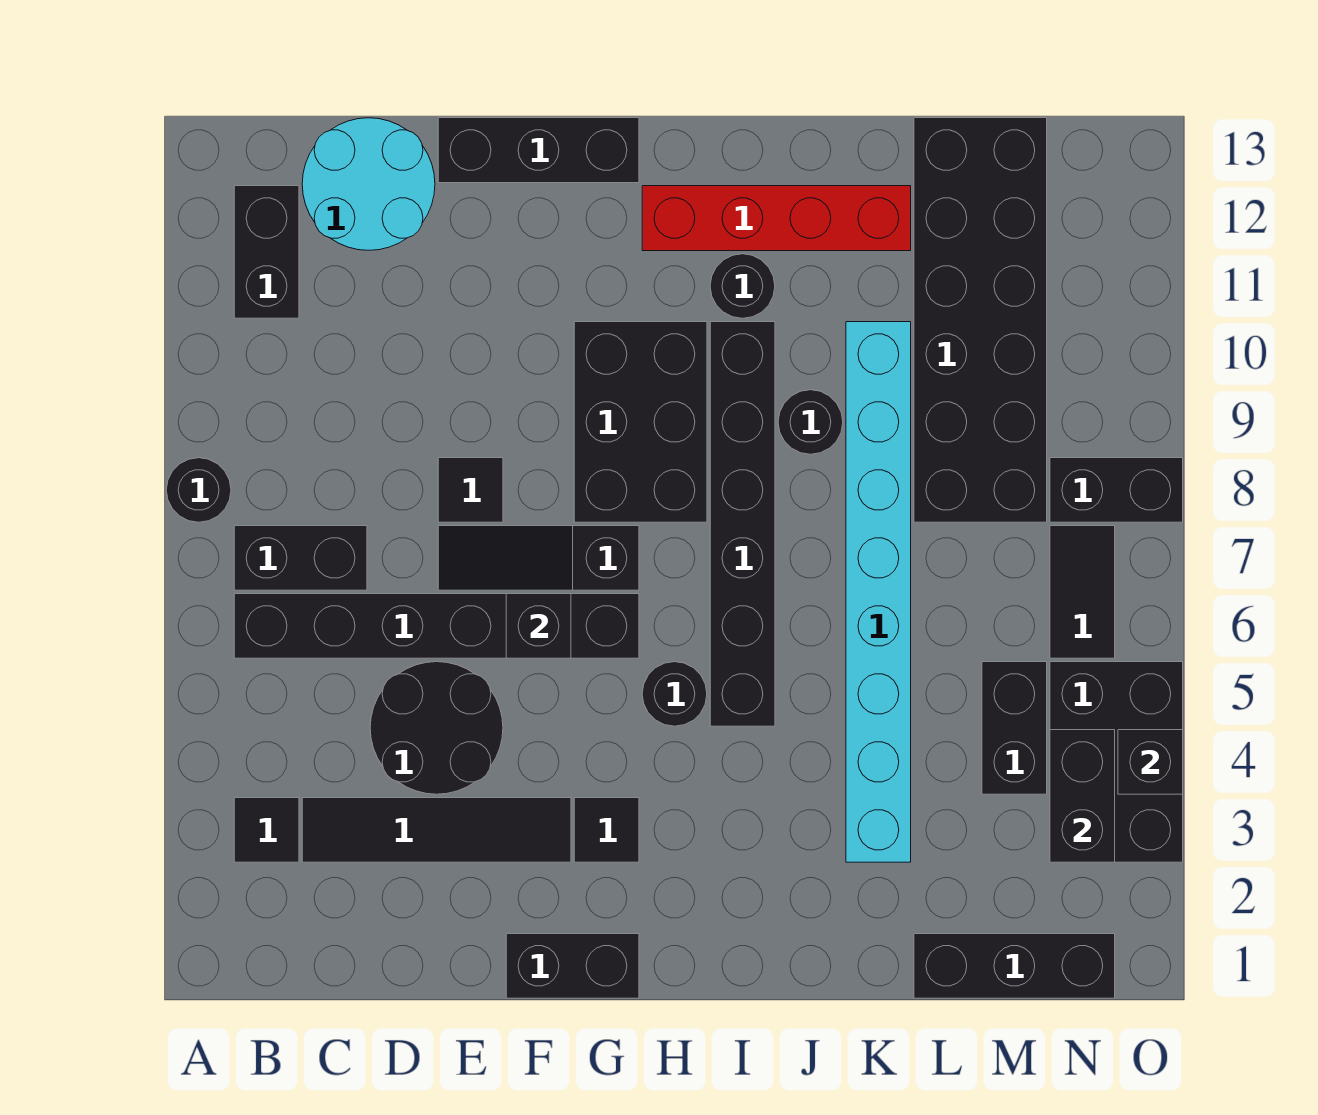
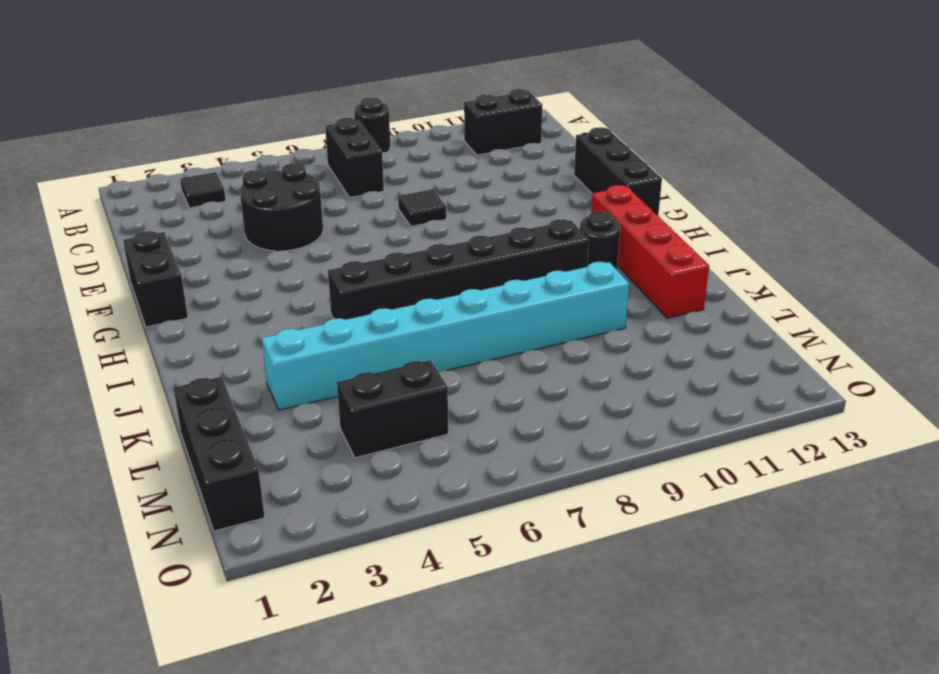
none -> black 1x6 brick [234,594,639,658]
none -> black 1x4 tile [302,798,571,862]
none -> cyan 2x2 round brick [302,118,435,250]

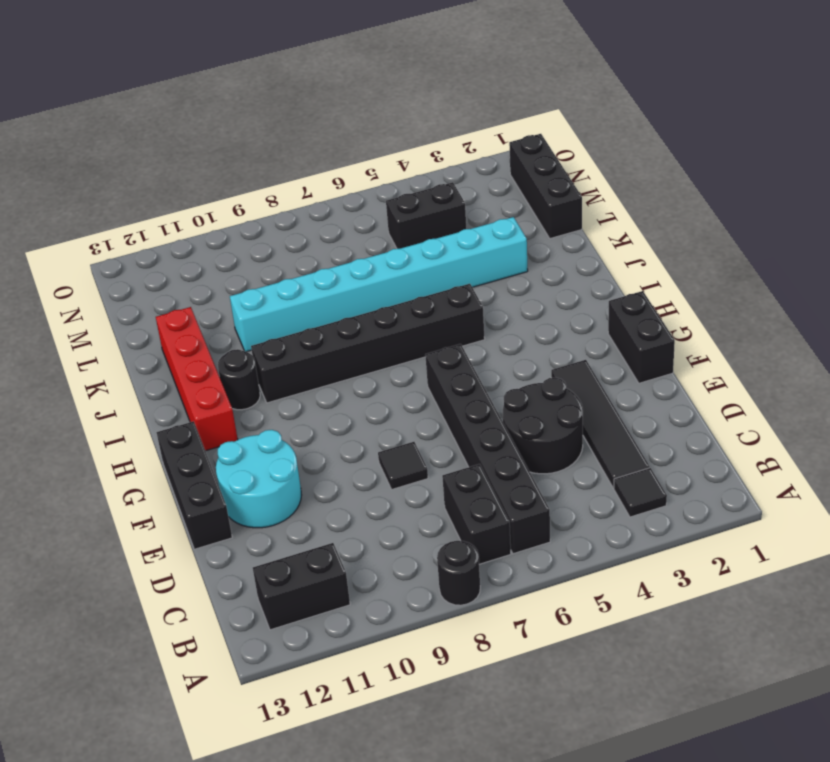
cyan 2x2 round brick [216,430,301,528] -> cyan 2x2 round brick moved to [302,118,435,250]
none -> black 1x3 slope [438,526,639,590]
none -> black 1x1 tile [574,798,639,862]
none -> black 2x3 brick [574,322,707,522]

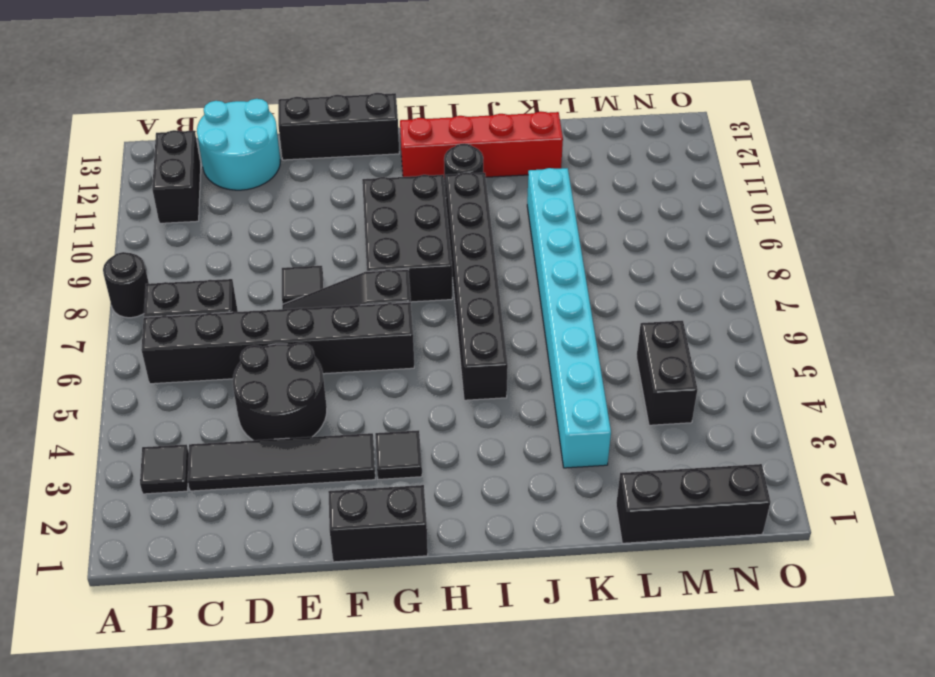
none -> black 1x1 round brick [642,662,707,726]
none -> black 1x1 round brick [778,390,843,454]
none -> black 2x6 brick [914,118,1047,522]

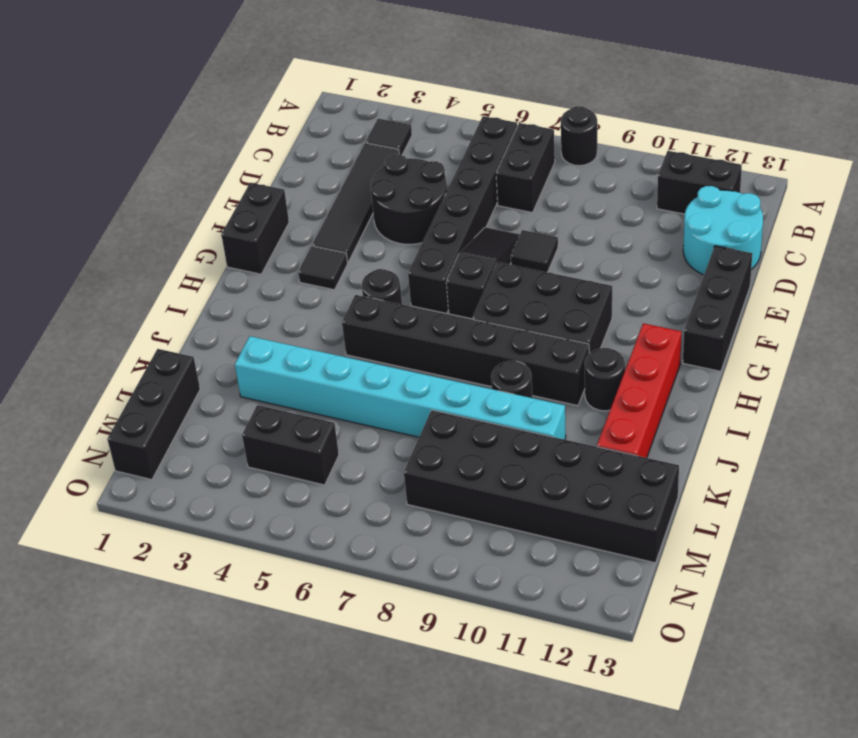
none -> black 2x3 brick [1050,662,1183,862]
none -> black 1x2 tile [1050,526,1115,658]
none -> black 1x2 brick [1050,458,1183,522]

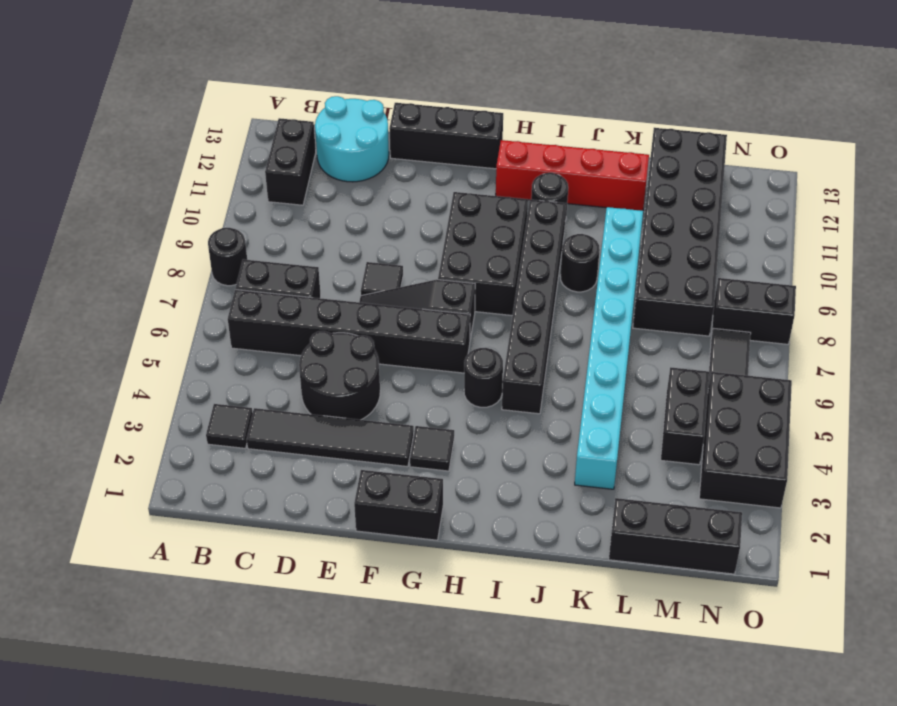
none -> black 1x1 brick [506,594,571,658]
none -> black 1x2 brick [1050,730,1115,862]
none -> black 1x1 brick [1118,730,1183,794]

